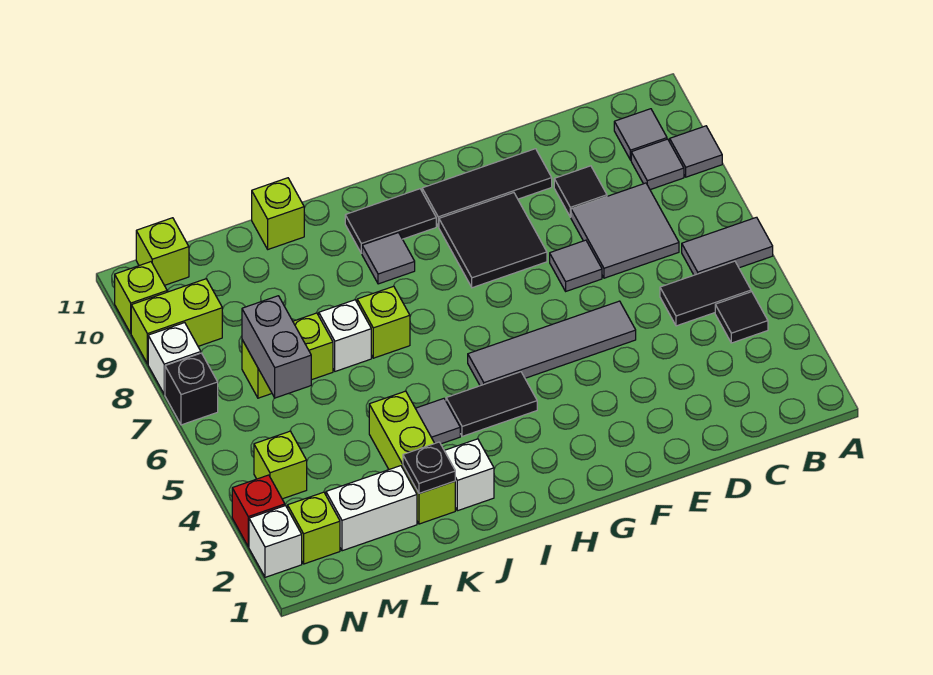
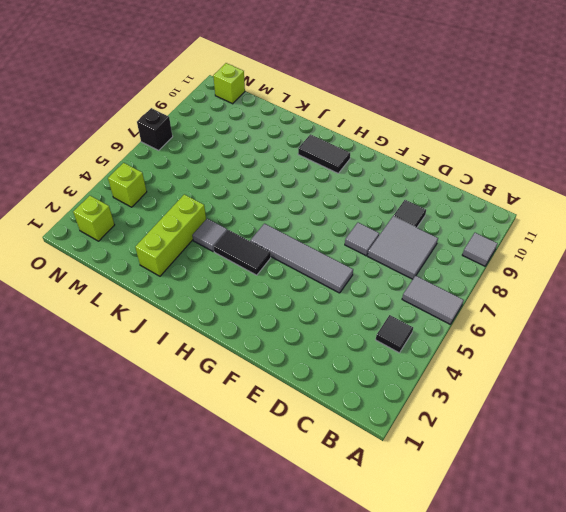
none -> black 1x2 tile [660,261,751,326]
none -> grey 1x1 tile [631,139,684,190]
none -> grey 1x1 tile [614,109,667,160]
none -> black 1x3 tile [422,149,552,227]

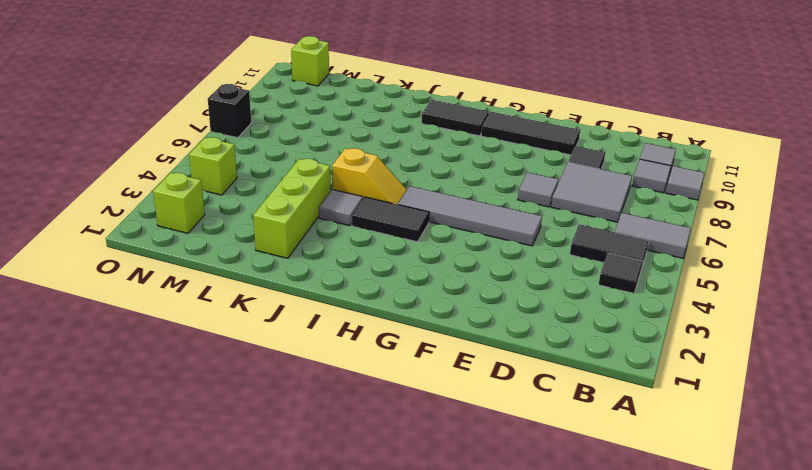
yellow 1x2 slope [332,148,407,204] -> none
none -> black 2x2 tile [439,193,547,288]
none -> grey 1x1 tile [362,233,415,284]
none -> white 1x1 brick [444,439,494,511]
none -> lime 1x1 brick [357,286,410,358]

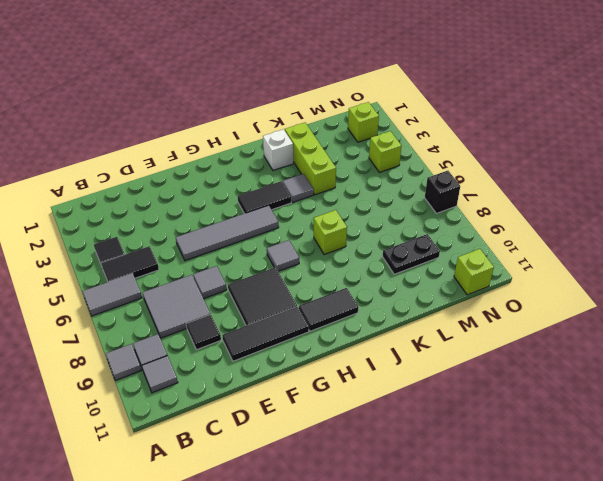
grey 1x1 tile [267,240,299,271] -> grey 1x1 tile moved to [362,233,415,284]
black 1x2 plate [383,234,440,274] -> none
none -> white 1x1 brick [319,300,371,371]
none -> lime 1x1 brick [252,178,304,249]
none -> white 1x2 brick [326,466,417,551]
none -> lime 1x2 brick [242,313,333,398]

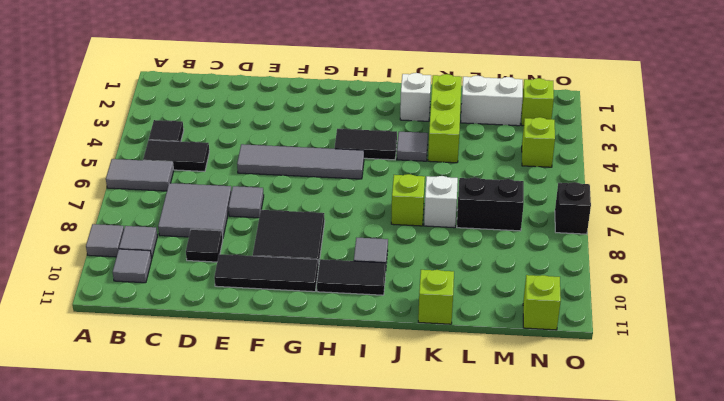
black 1x2 brick [457,177,524,231] -> lime 1x2 brick [242,313,333,398]
none -> lime 1x2 brick [131,279,222,364]
none -> white 1x1 brick [249,506,302,577]
none -> red 1x1 brick [232,475,285,547]
none -> white 1x1 brick [148,323,201,394]

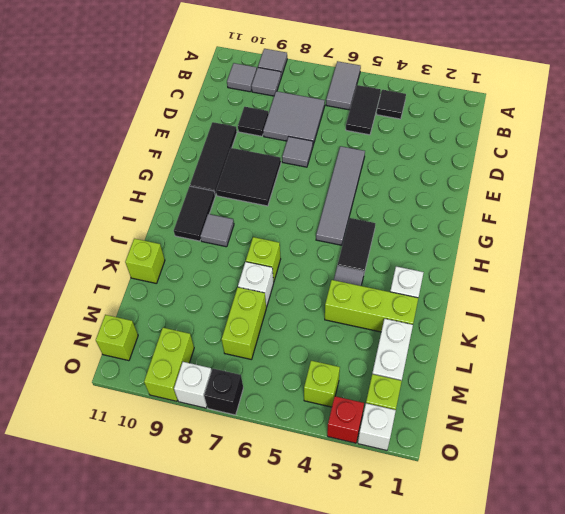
none -> lime 1x1 brick [115,262,167,333]
none -> black 1x1 plate [403,442,455,493]
none -> grey 1x2 brick [242,296,311,398]

